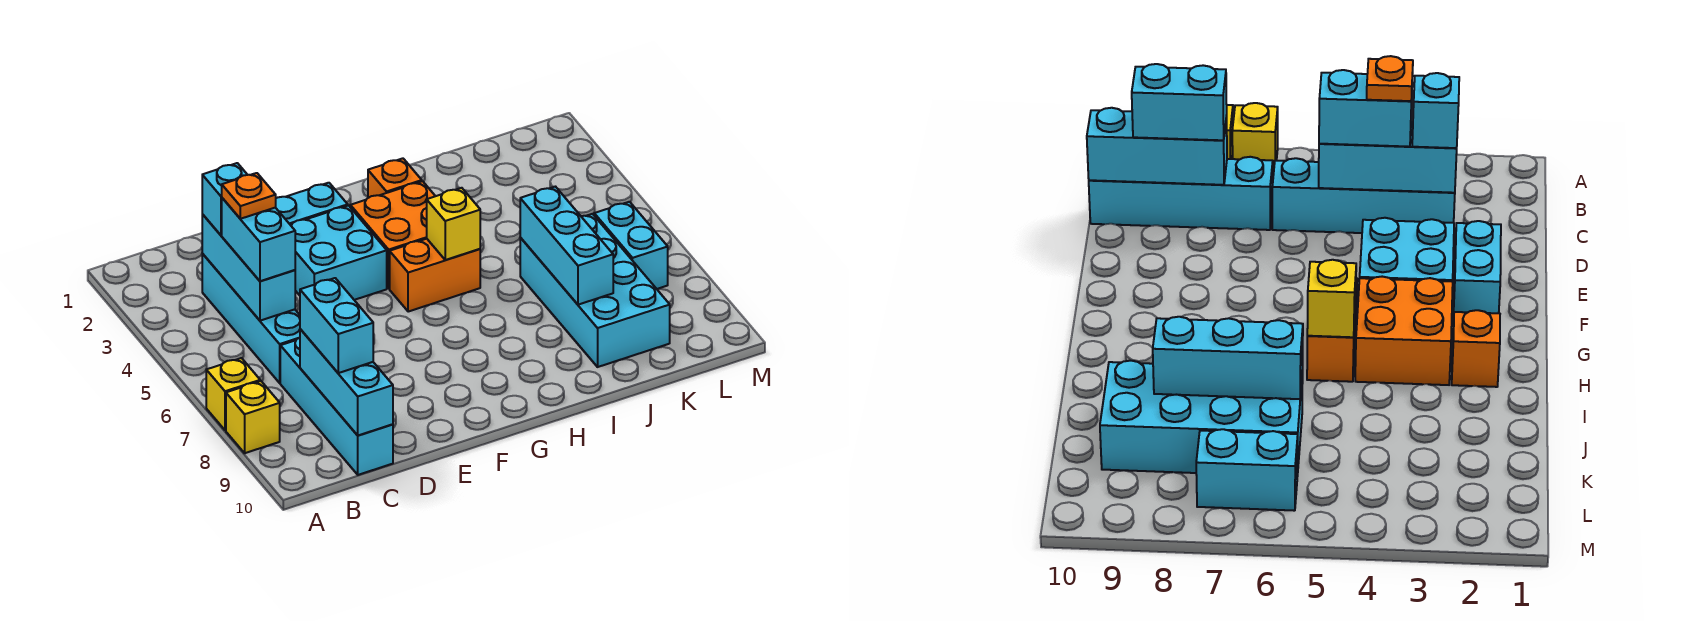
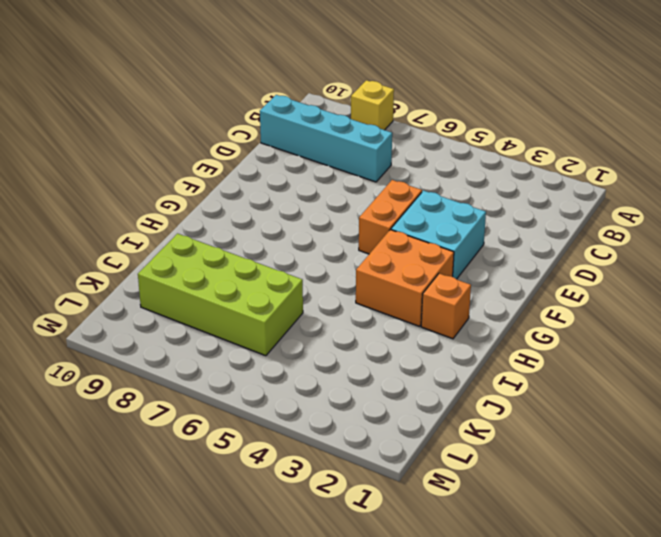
orange 1x2 brick [359,180,422,254] -> orange 1x2 brick moved to [390,239,480,312]
lime 2x4 brick [138,234,303,356] -> cyan 2x4 brick [520,214,670,367]
none -> yellow 1x1 brick [206,358,260,430]
none -> cyan 1x4 brick [202,254,300,383]
none -> cyan 1x2 brick [275,183,348,224]

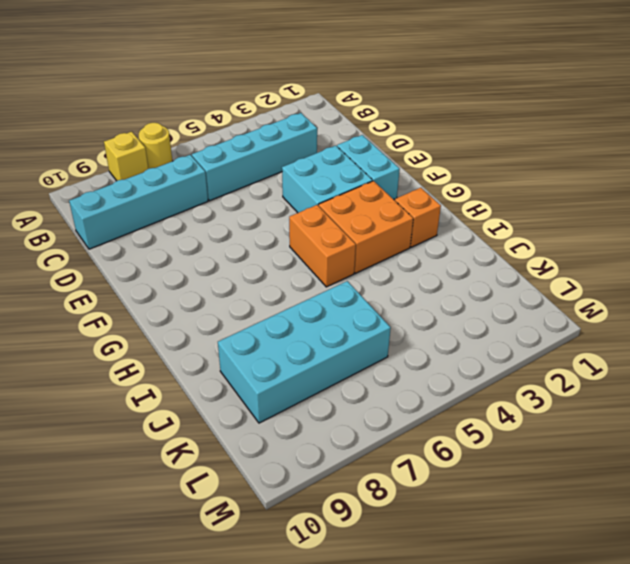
yellow 1x1 round brick [139,123,172,169] -> yellow 1x1 brick [206,358,260,430]
none -> cyan 1x2 brick [594,202,668,289]
none -> cyan 1x3 brick [202,214,295,321]
none -> cyan 1x3 brick [300,329,393,436]

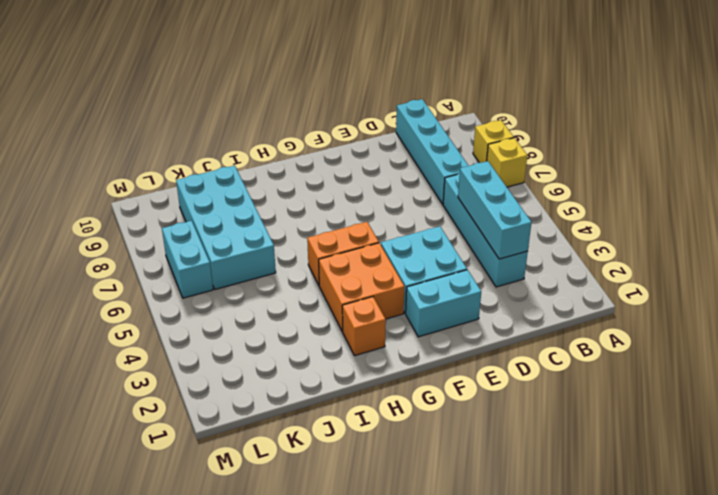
none -> cyan 1x3 brick [300,329,393,436]
none -> yellow 1x1 brick [427,188,480,260]
none -> cyan 1x3 brick [520,187,613,305]

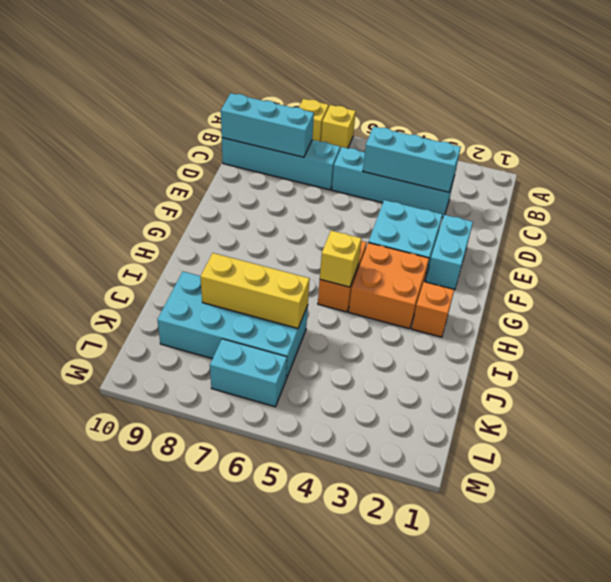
yellow 1x3 brick [201,253,310,328] -> cyan 1x3 brick [520,187,613,305]
none -> cyan 1x1 brick [202,163,247,235]
none -> cyan 1x2 brick [222,198,295,281]
none -> cyan 1x2 brick [300,278,373,373]

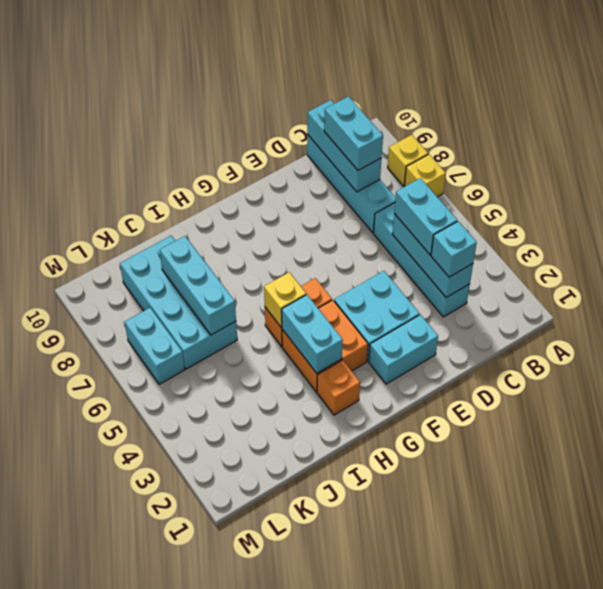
cyan 1x2 brick [282,295,343,373] -> none
none -> orange 1x1 plate [222,173,276,219]

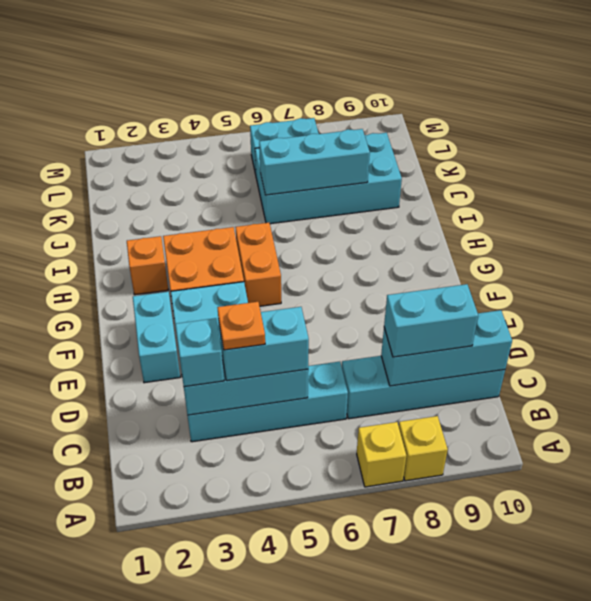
none -> yellow 1x1 brick [427,188,480,260]

